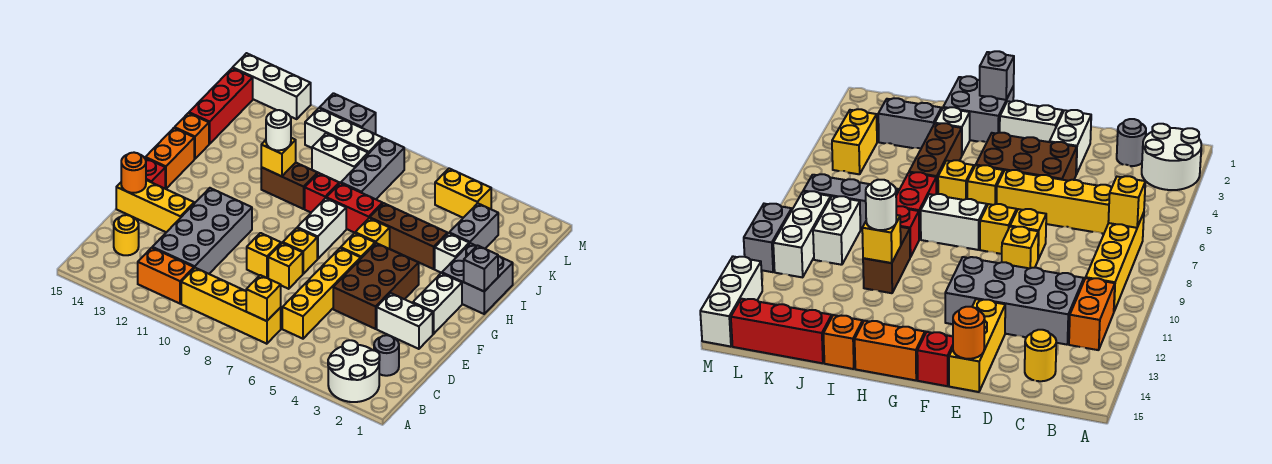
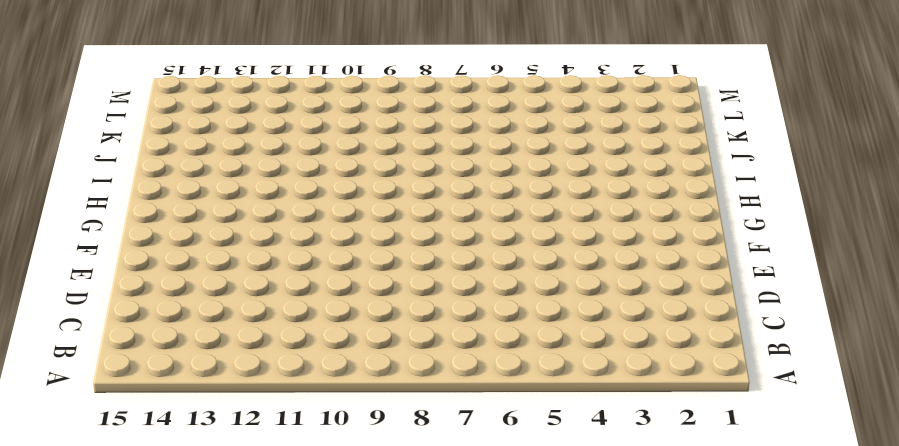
none -> white 2x2 round brick [328,340,380,402]
none -> yellow 1x4 brick [181,268,281,344]
none -> orange 1x2 brick [138,248,194,304]
none -> grey 1x1 round brick [374,335,399,376]

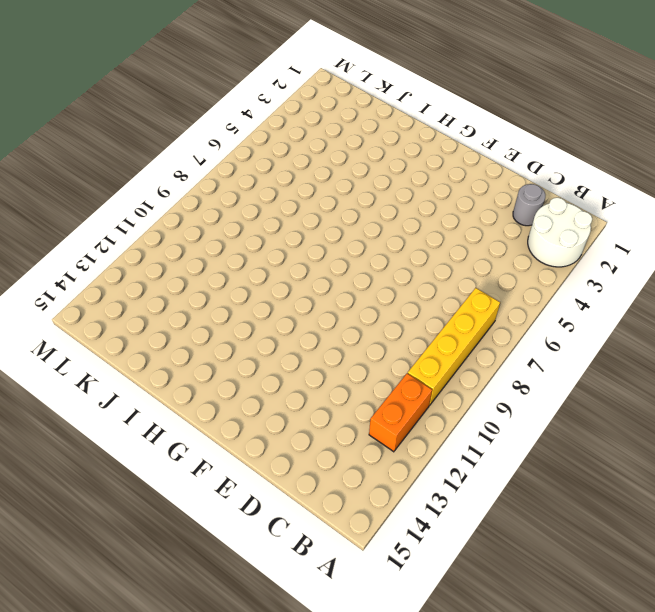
none -> yellow 1x4 brick [282,248,361,339]
none -> grey 2x4 brick [152,188,252,274]
none -> yellow 1x1 round brick [114,215,139,255]
none -> white 1x2 brick [377,293,433,349]

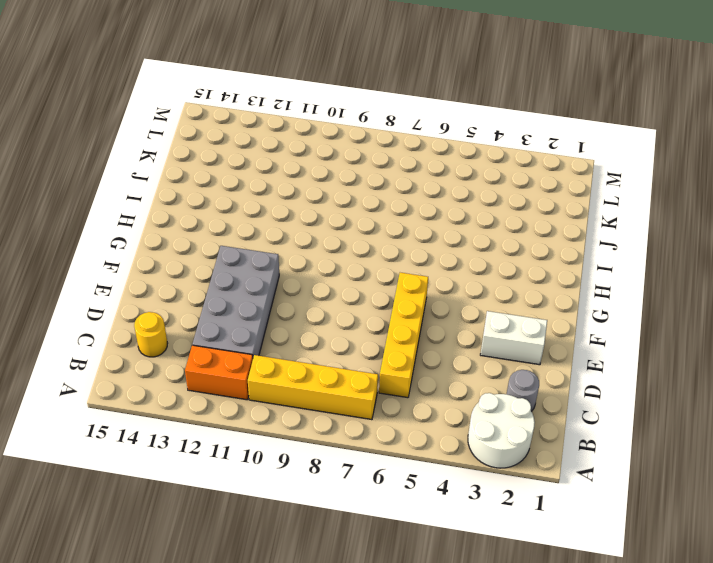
none -> brown 2x3 brick [333,243,419,329]
none -> yellow 1x1 brick [268,243,303,289]
none -> yellow 1x1 brick [247,233,281,278]
none -> yellow 1x3 brick [116,180,194,232]

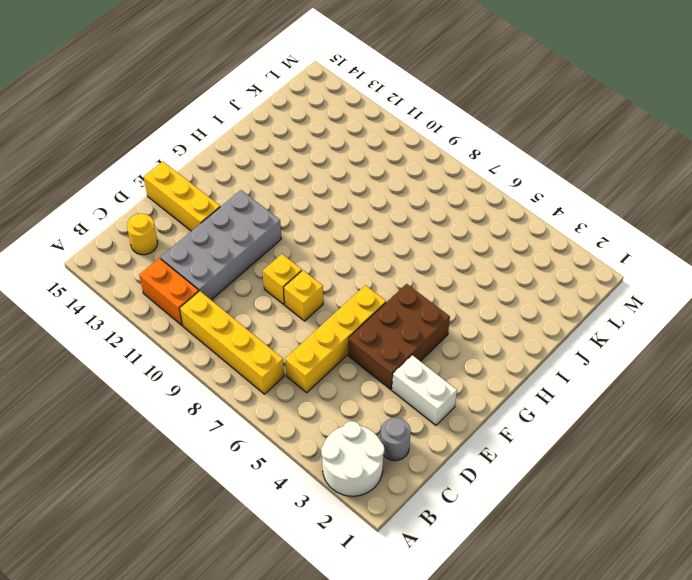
none -> white 1x2 brick [413,273,462,334]
none -> yellow 1x1 brick [283,228,317,274]
none -> red 1x1 brick [145,158,165,189]
none -> yellow 1x1 brick [341,233,375,258]

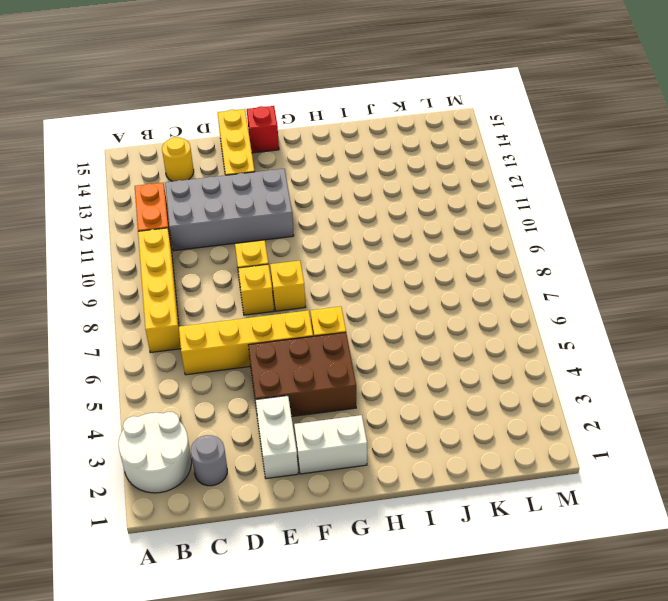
none -> white 1x2 brick [297,198,346,259]
none -> orange 1x2 brick [145,128,194,189]
none -> grey 2x2 brick [442,243,513,314]
none -> yellow 1x1 brick [355,218,390,249]

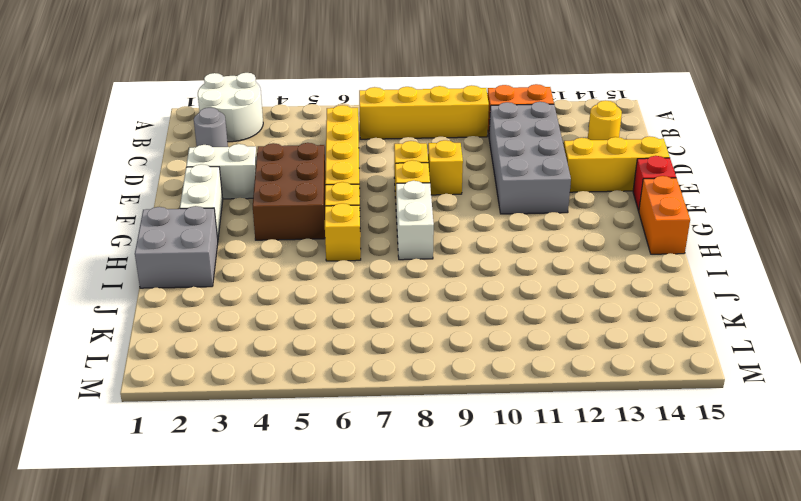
none -> white 1x1 brick [435,233,469,273]
none -> brown 1x3 brick [370,203,448,269]
none -> red 1x2 brick [326,183,383,233]
none -> red 1x1 brick [305,173,339,212]

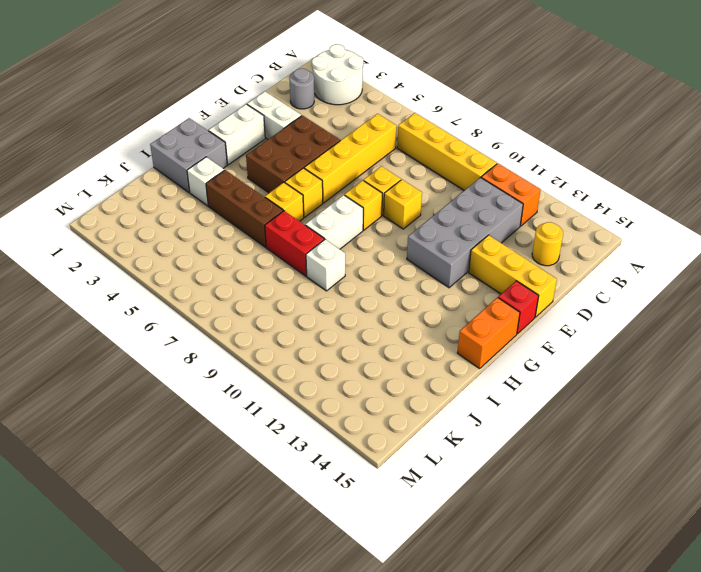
white 1x1 brick [306,239,345,291] -> red 1x1 brick [305,173,339,212]
none -> brown 1x2 brick [261,163,317,209]
none -> orange 1x1 brick [175,113,209,159]
none -> grey 1x2 brick [450,203,498,249]
none -> grey 1x3 brick [341,138,404,199]

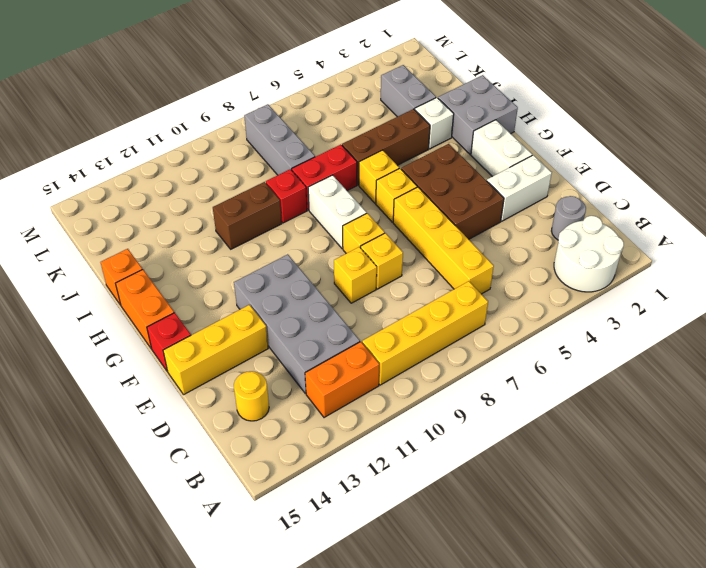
none -> red 1x3 brick [189,68,253,144]
none -> white 1x2 brick [312,133,368,183]
none -> yellow 1x2 brick [435,169,491,218]
none -> white 1x3 brick [305,108,383,154]

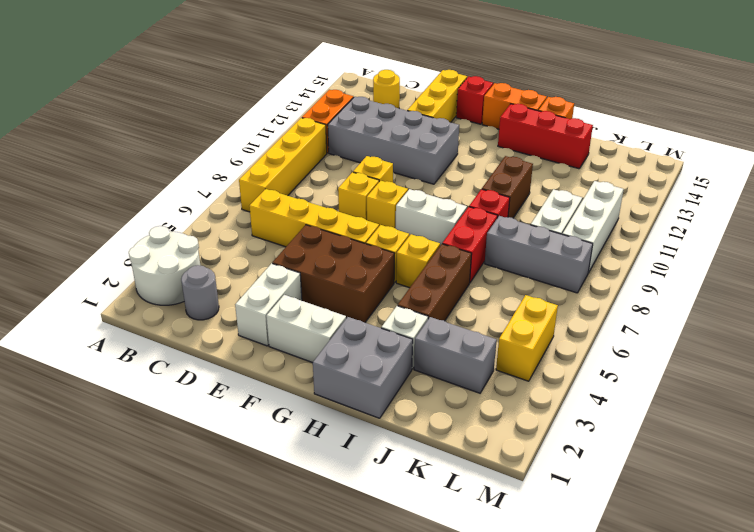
red 1x3 brick [498,104,593,169] -> red 1x3 brick moved to [189,68,253,144]
none -> grey 1x2 brick [320,93,376,134]
none -> white 1x3 brick [233,53,311,119]
none -> yellow 1x1 brick [246,275,281,321]
none -> orange 1x1 round brick [121,153,146,193]

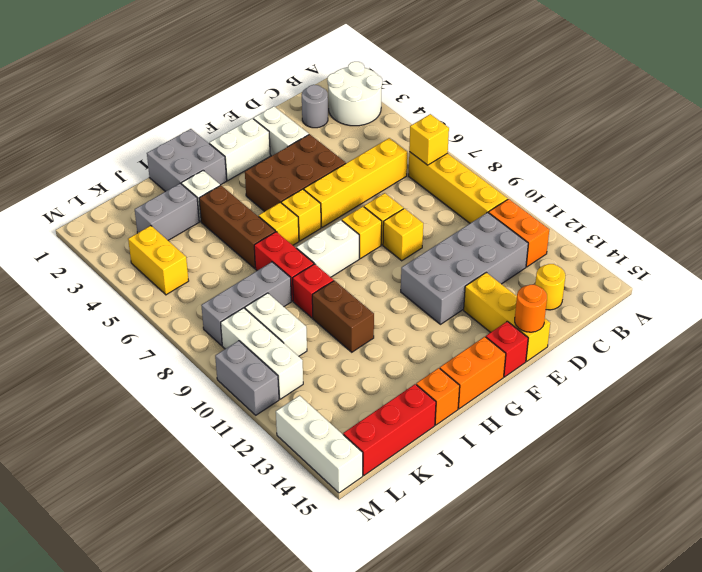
none -> grey 1x1 brick [464,246,498,291]
none -> yellow 1x1 brick [261,138,296,176]
none -> white 1x1 round brick [266,110,291,150]

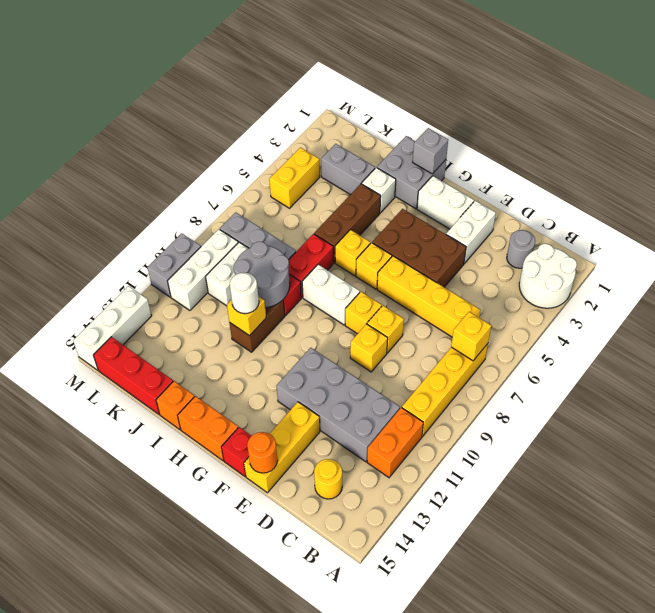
grey 2x2 round brick [233,242,290,308] -> none

